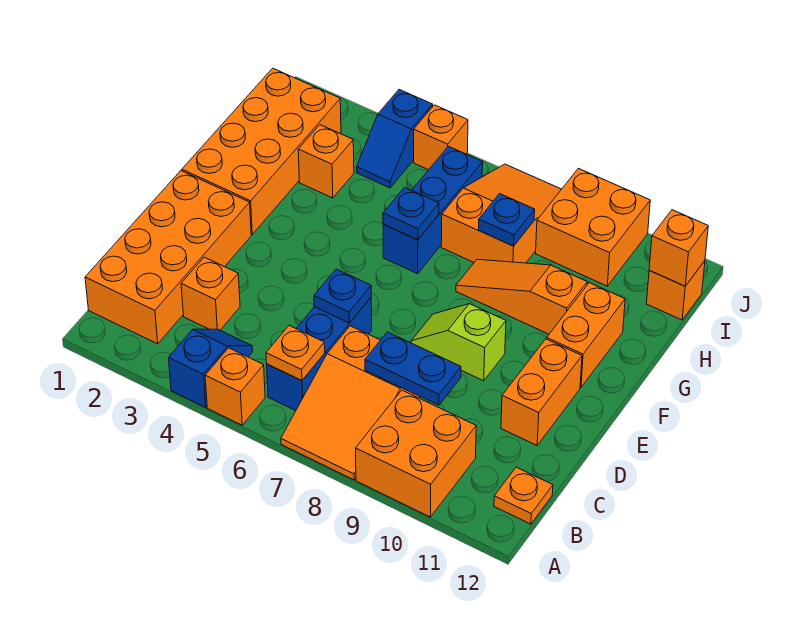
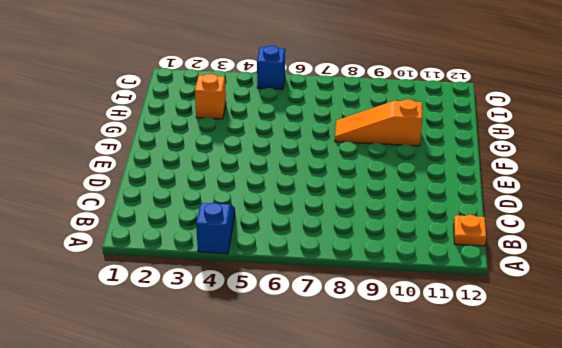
blue 1x1 brick [257,46,285,90] -> orange 1x1 brick [414,105,468,170]
none -> orange 1x1 brick [205,348,265,425]
none -> orange 2x3 slope [281,326,420,480]
none -> orange 2x2 brick [356,390,476,517]

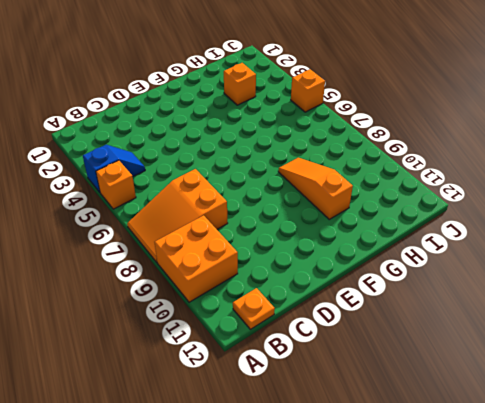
none -> orange 2x4 brick [85,171,251,344]
none -> blue 1x3 brick [267,298,372,411]
none -> orange 1x1 brick [181,257,240,330]

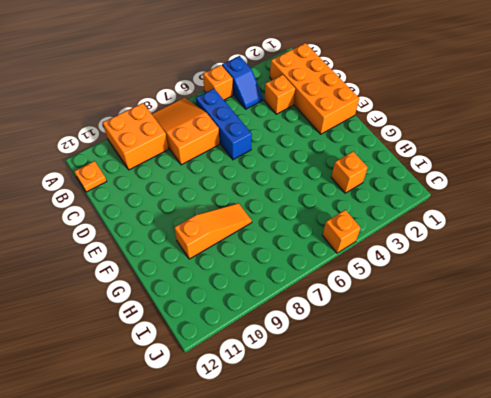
none -> orange 1x2 brick [501,339,582,445]
none -> lime 1x2 slope [411,304,506,381]
none -> orange 2x4 brick [182,68,341,234]

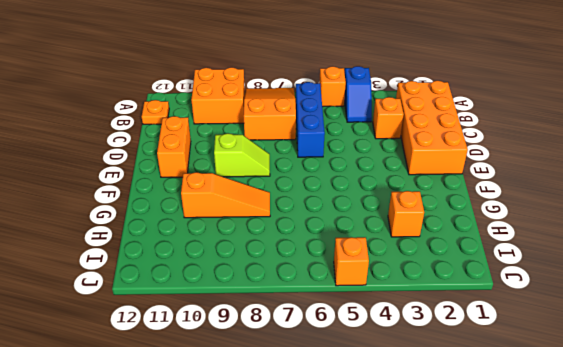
none -> orange 2x4 brick [182,68,341,234]
none -> orange 1x2 brick [547,283,625,387]
none -> blue 1x3 brick [383,146,483,274]

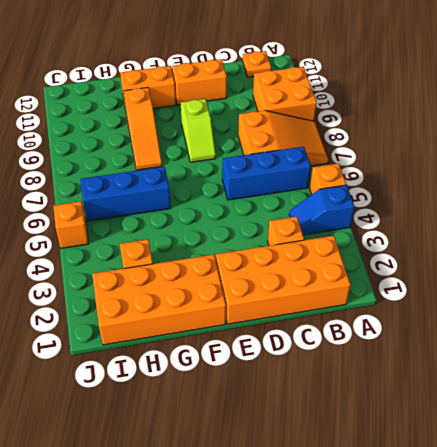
none -> orange 2x3 slope [441,164,561,263]
none -> blue 1x2 slope [357,90,433,188]
none -> orange 2x2 brick [536,168,650,286]

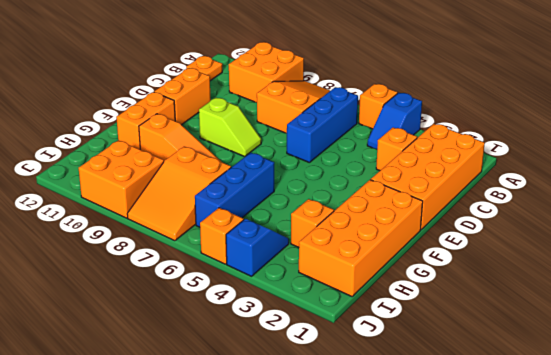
none -> orange 1x1 brick [647,261,705,320]
none -> orange 1x1 plate [266,326,325,381]
none -> blue 1x2 plate [365,332,461,405]

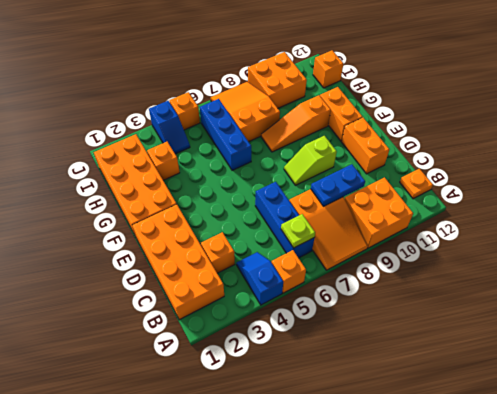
lime 1x1 plate [281,214,315,248] -> orange 1x1 plate [266,326,325,381]
none -> blue 1x1 plate [314,269,371,323]
none -> blue 1x1 plate [383,187,439,240]
none -> blue 1x1 plate [478,194,535,246]

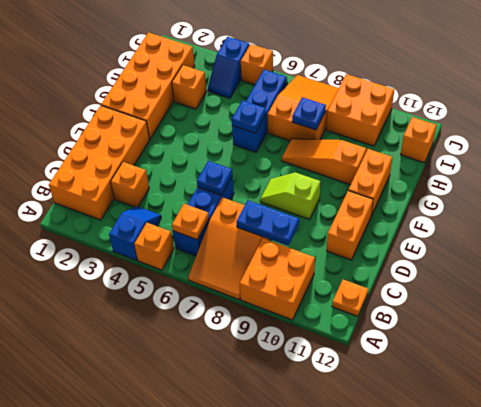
none -> orange 1x1 brick [649,210,708,286]

